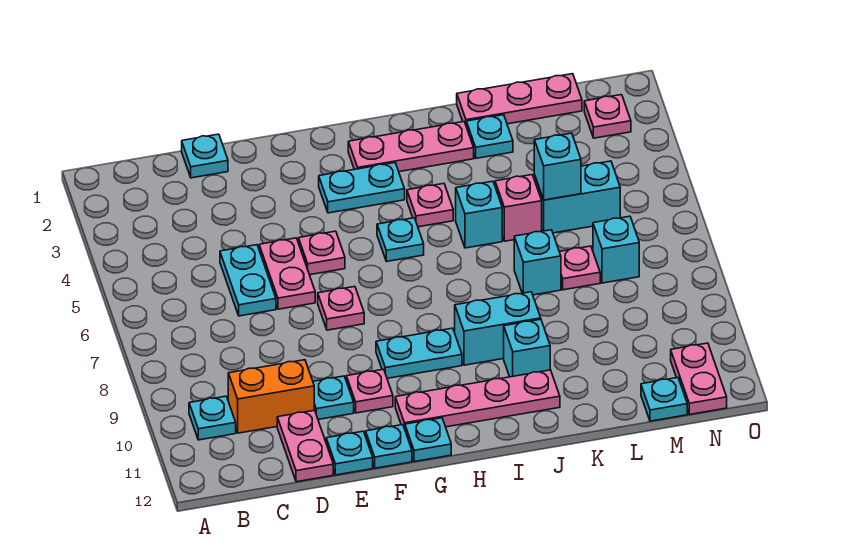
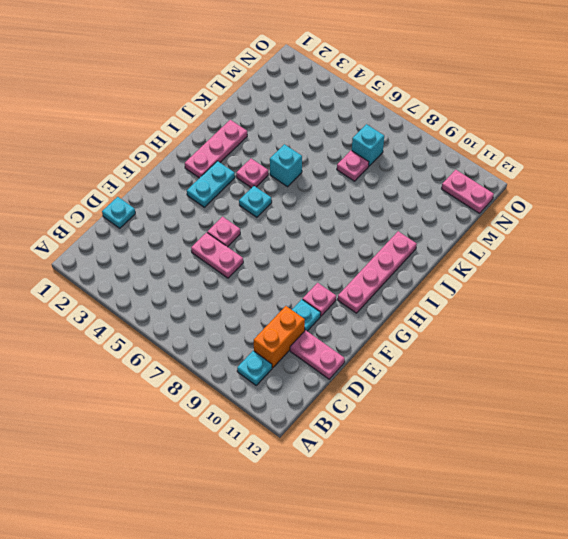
none -> cyan 1x2 plate [220,245,276,316]
none -> cyan 1x1 plate [326,431,373,475]
none -> pink 1x1 plate [318,287,364,330]
none -> cyan 1x1 plate [366,425,412,468]

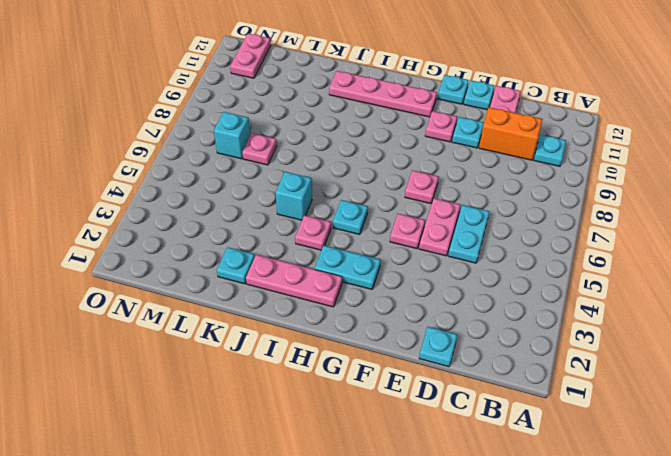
none -> cyan 1x2 plate [376,328,462,378]
none -> cyan 1x1 plate [405,418,451,462]
none -> cyan 1x2 brick [455,292,541,365]
none -> cyan 1x1 brick [504,319,550,377]

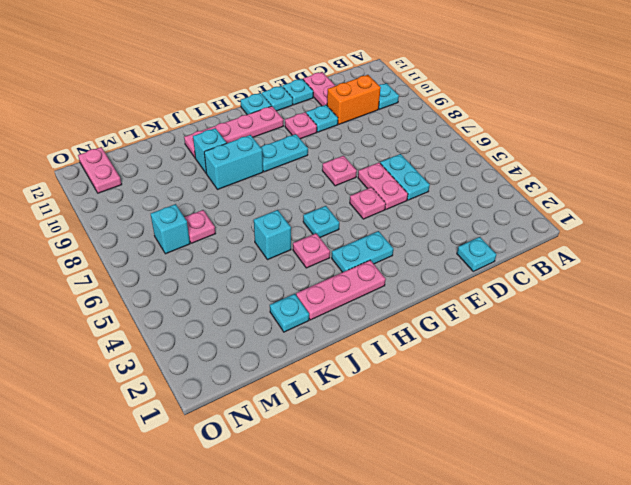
none -> pink 1x3 plate [457,74,582,124]
none -> pink 1x1 brick [495,175,542,241]
none -> cyan 1x1 brick [514,230,561,295]
none -> cyan 1x2 brick [534,161,620,233]

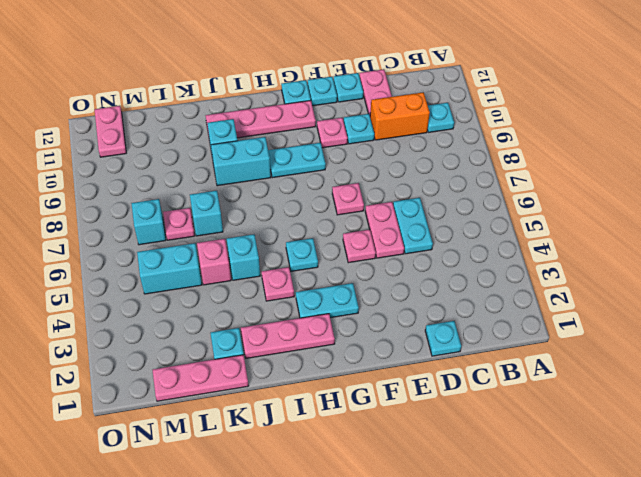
none -> cyan 1x1 plate [641,378,687,421]
none -> pink 1x1 plate [584,95,631,138]
none -> cyan 1x1 brick [534,133,581,200]

